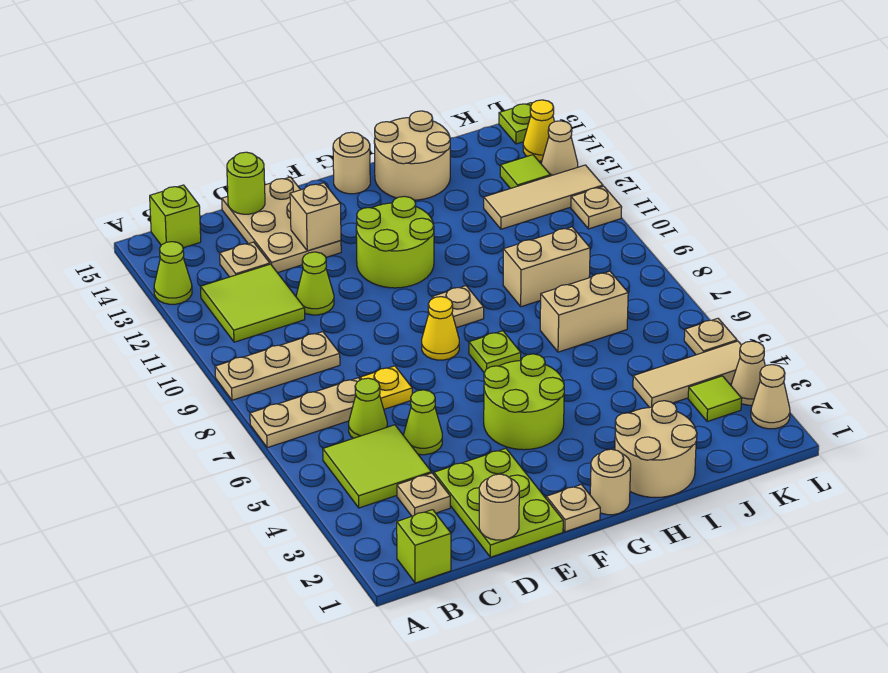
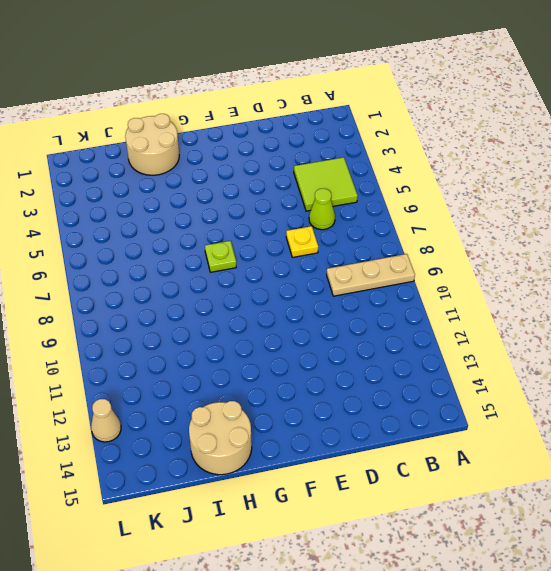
none -> tan 1x3 plate [250,378,360,448]
none -> lime 1x1 cone [154,242,192,304]
none -> lime 1x1 brick [397,510,451,583]
none -> lime 2x2 tile [201,264,305,342]

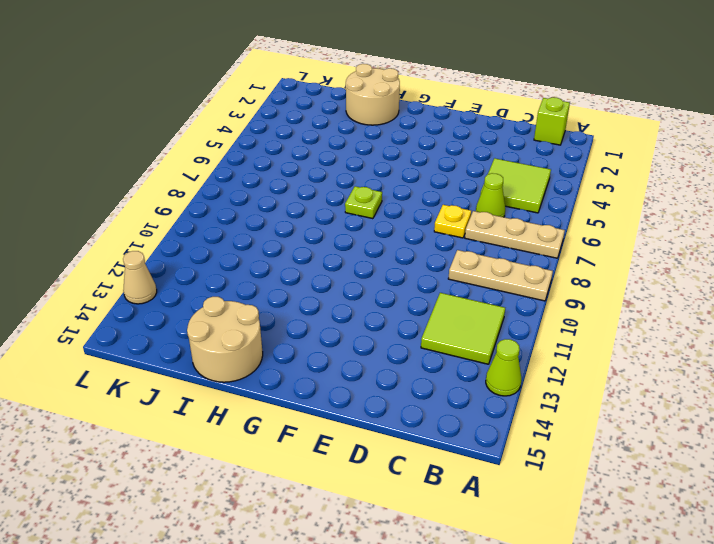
none -> lime 1x1 brick [150,185,201,248]
none -> tan 1x1 plate [397,473,450,516]
none -> tan 1x1 plate [220,242,270,277]
none -> lime 2x3 plate [434,448,563,557]

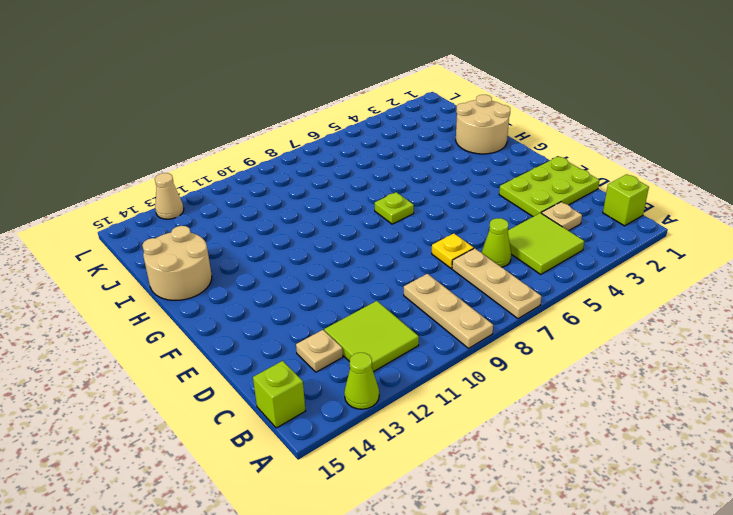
none -> lime 1x1 cone [404,390,442,455]
none -> lime 1x1 cone [296,252,334,315]
none -> tan 2x3 plate [222,177,341,273]
none -> tan 1x1 plate [546,484,600,532]

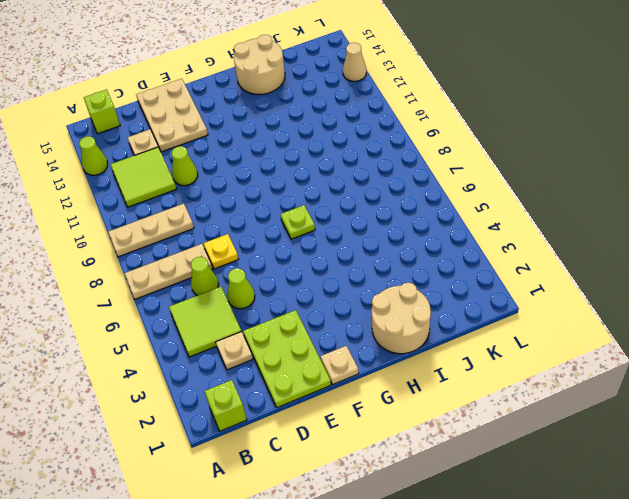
none -> lime 2x2 round brick [484,354,564,450]
none -> yellow 1x1 cone [422,297,459,360]
none -> lime 2x2 round brick [356,196,434,288]
none -> tan 1x1 round brick [590,449,631,515]

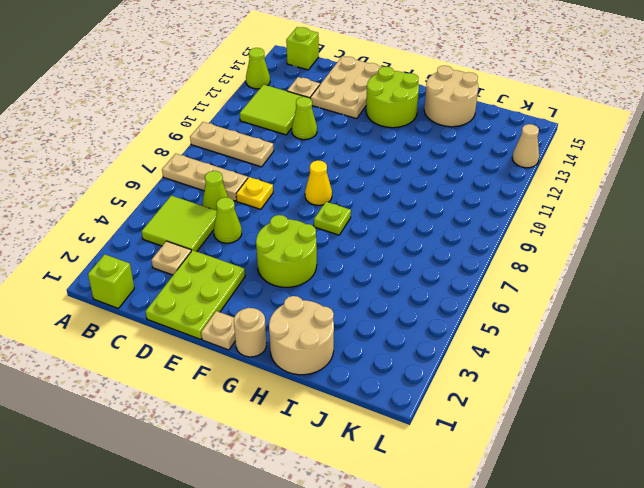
lime 2x2 round brick [366,67,419,128] -> lime 2x2 round brick moved to [356,196,434,288]
none -> tan 1x1 plate [432,286,484,328]
none -> tan 1x1 round brick [333,132,370,194]
none -> tan 1x2 brick [540,271,628,352]
none -> tan 1x2 brick [503,227,590,307]

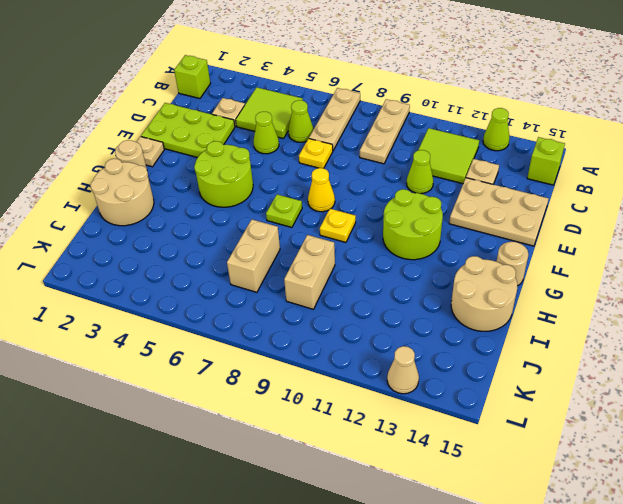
yellow 1x1 plate [320,209,356,242] -> tan 1x1 plate [432,286,484,328]
none -> tan 1x3 tile [633,341,741,408]
none -> tan 1x3 tile [484,165,603,229]
none -> lime 1x1 tile [688,376,742,422]
none -> lime 1x1 tile [500,155,550,189]

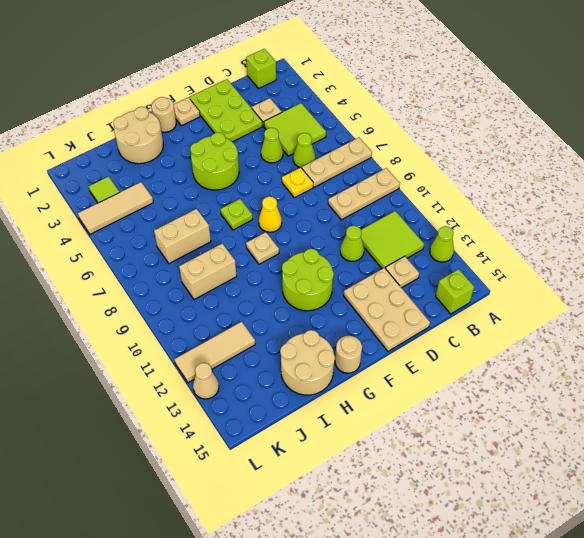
none -> lime 1x1 tile [500,155,550,189]
none -> tan 1x1 cone [751,365,790,429]
none -> tan 1x1 cone [731,341,765,405]
none -> tan 1x1 plate [684,318,737,355]

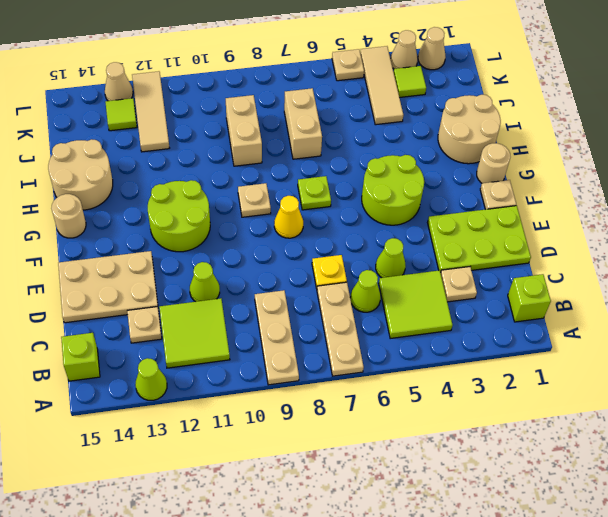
none -> tan 1x1 plate [571,186,622,229]
none -> yellow 1x1 cone [523,100,554,161]
none -> lime 1x1 plate [499,103,532,144]
none -> tan 1x1 round brick [479,474,519,540]

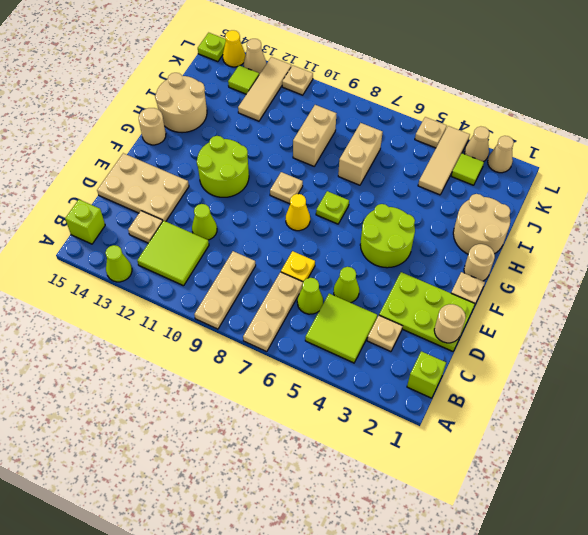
none -> lime 1x1 round brick [227,152,265,214]
none -> tan 1x1 brick [290,183,341,251]

